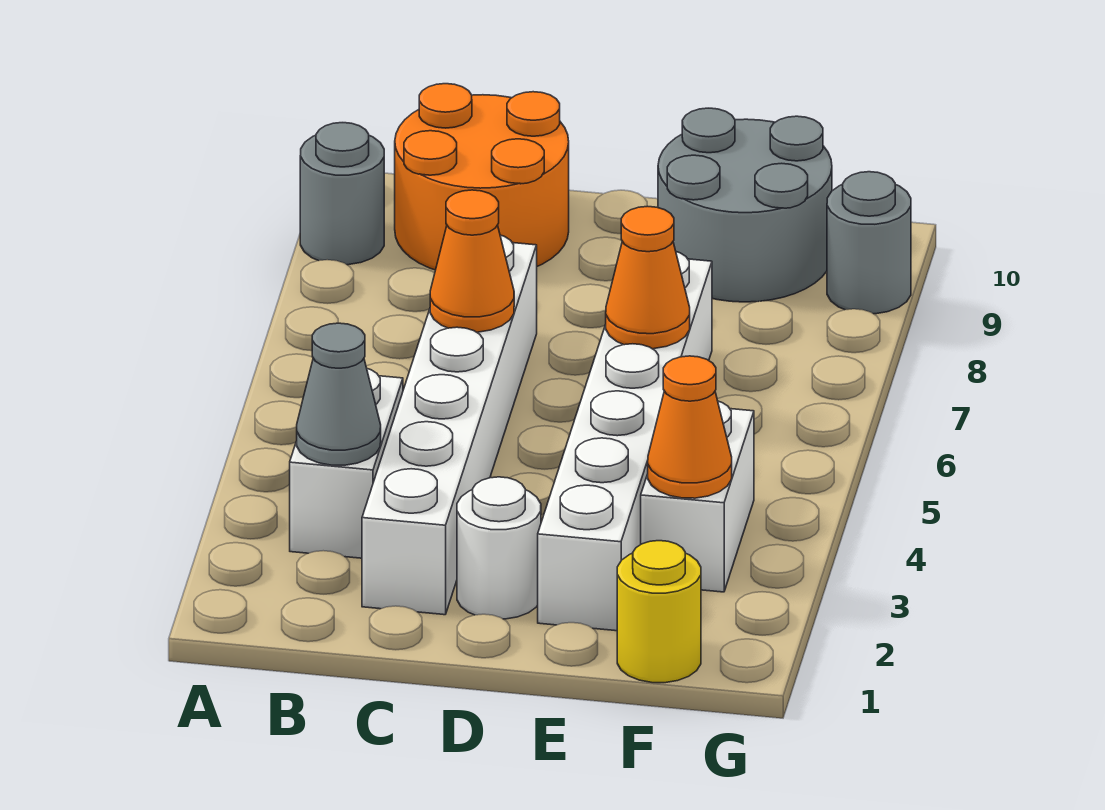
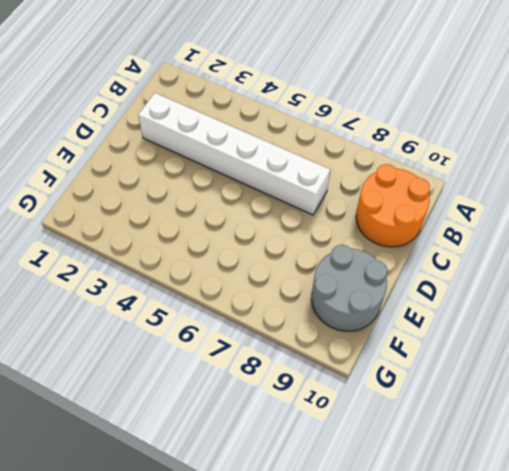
none -> grey 1x1 round brick [300,123,384,265]
none -> white 1x2 brick [290,369,403,558]
none -> white 1x1 round brick [457,477,541,619]

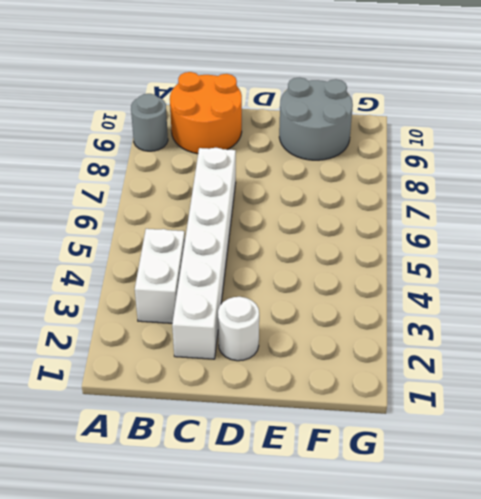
none -> white 1x6 brick [538,252,712,631]
none -> yellow 1x1 round brick [617,541,701,683]
none -> white 1x2 brick [641,401,754,592]

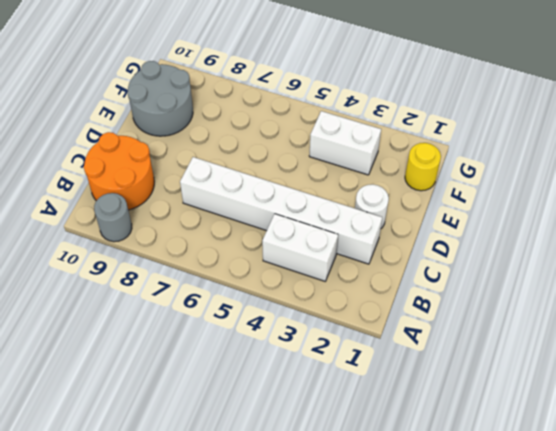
none -> white 1x6 brick [538,252,712,631]
none -> grey 1x1 round brick [827,172,911,314]
none -> grey 1x1 cone [297,323,381,465]

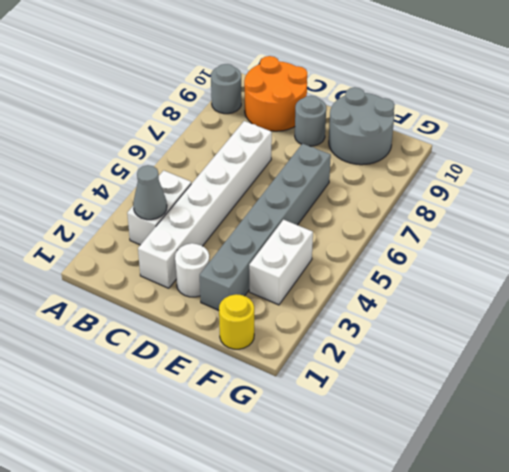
grey 1x1 round brick [295,96,326,146] -> grey 1x1 round brick moved to [827,172,911,314]
grey 1x6 brick [200,144,331,310] -> white 1x6 brick [538,252,712,631]
none -> orange 1x1 cone [430,190,514,332]
none -> orange 1x1 cone [606,206,690,349]
none -> orange 1x1 cone [648,356,732,498]

